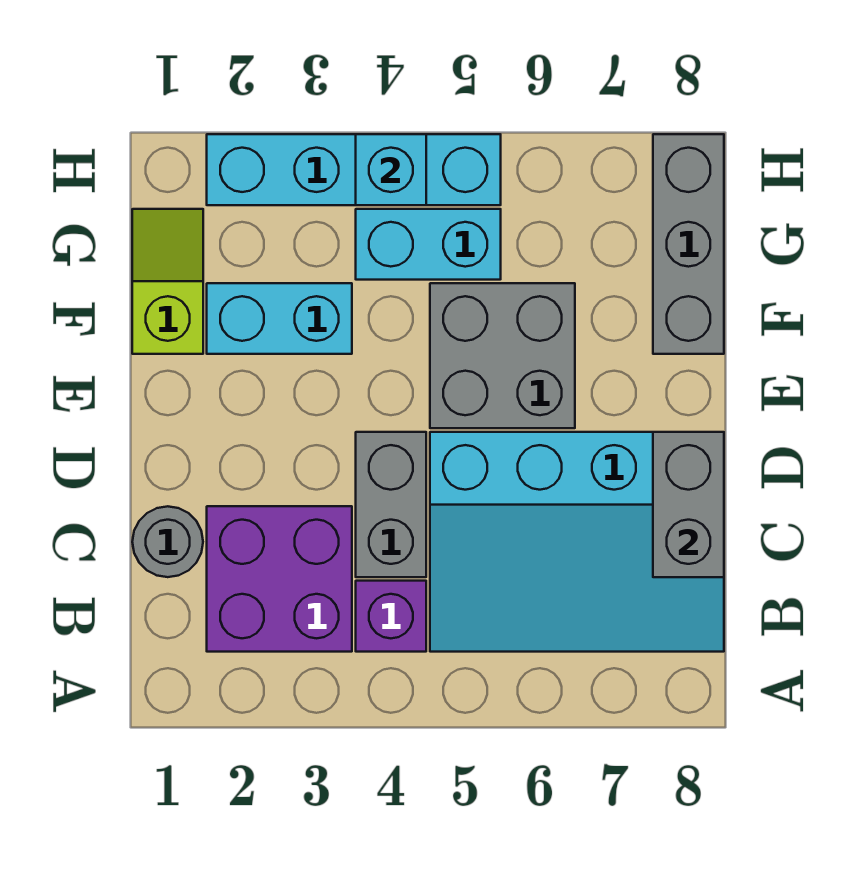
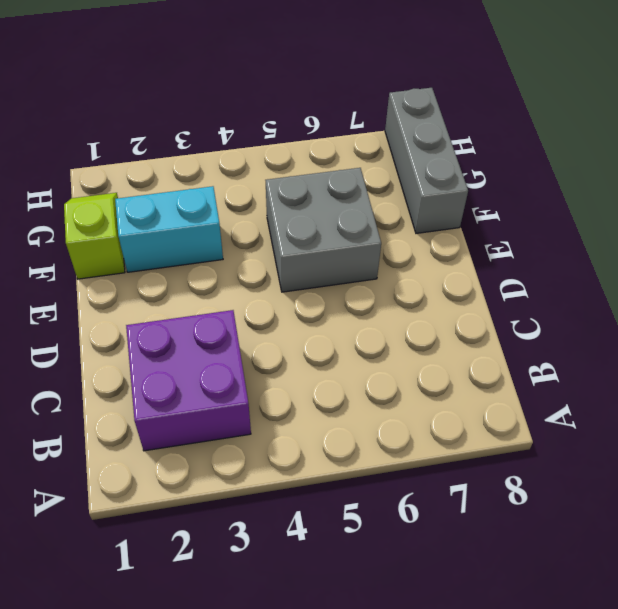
none -> purple 1x1 brick [356,581,426,652]
none -> cyan 3x4 slope [430,432,724,652]
none -> grey 1x1 round brick [132,506,203,577]

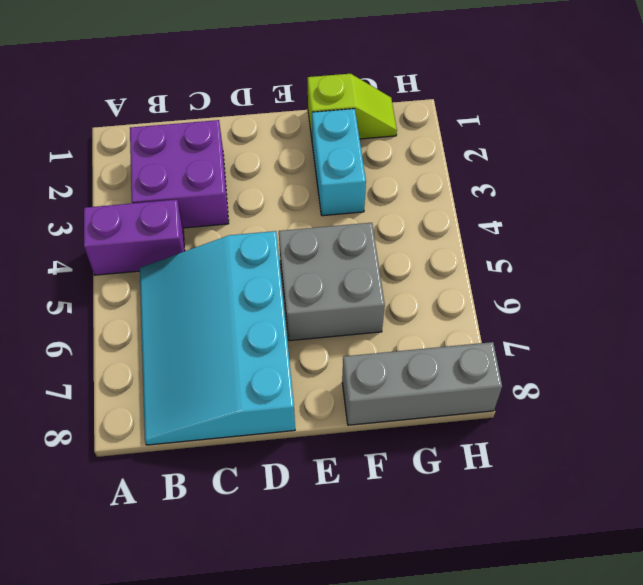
purple 1x2 brick [84,200,185,275] -> purple 1x1 brick [356,581,426,652]
none -> grey 1x1 round brick [132,506,203,577]
none -> grey 1x2 brick [356,432,426,577]
none -> cyan 1x2 brick [356,209,501,280]

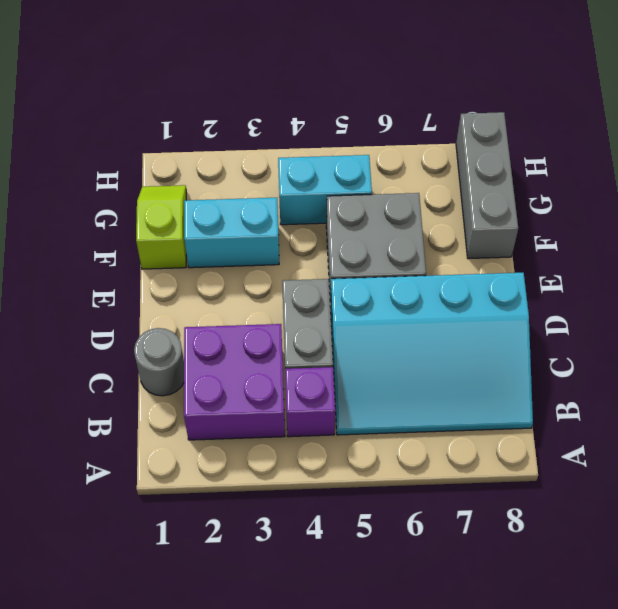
none -> cyan 1x4 brick [207,134,501,205]
none -> grey 1x2 brick [653,432,724,577]
none -> cyan 1x1 brick [356,134,426,205]

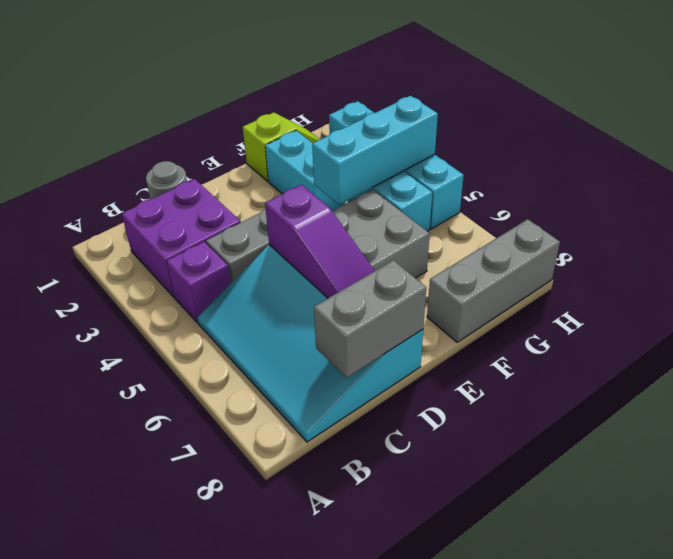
purple 1x3 slope [265,185,375,298] -> none
cyan 1x3 brick [312,96,438,205] -> cyan 1x1 brick [356,134,426,205]

